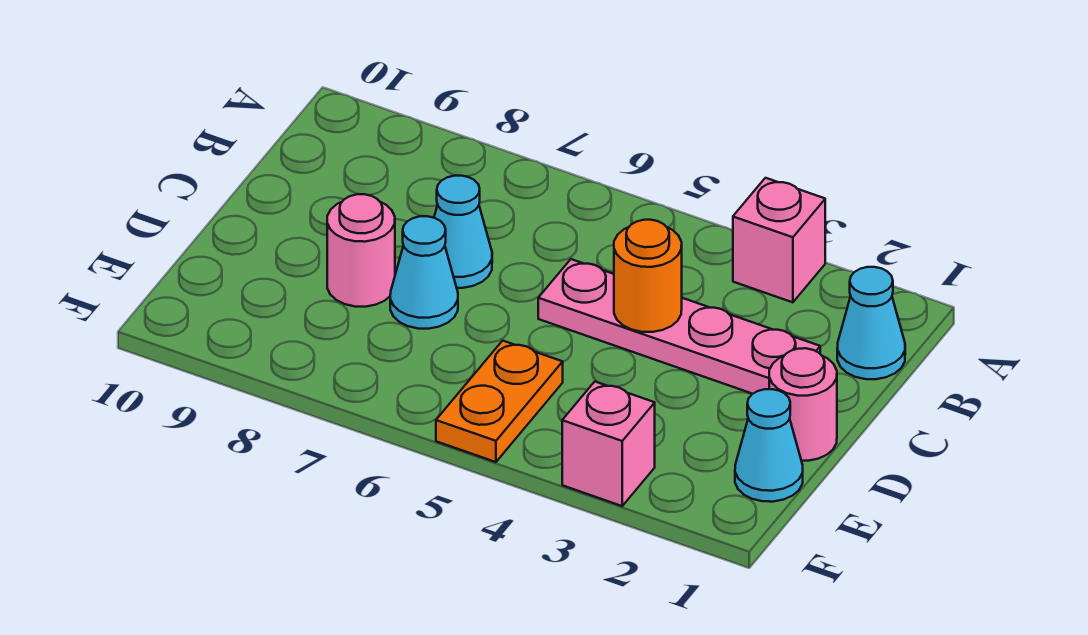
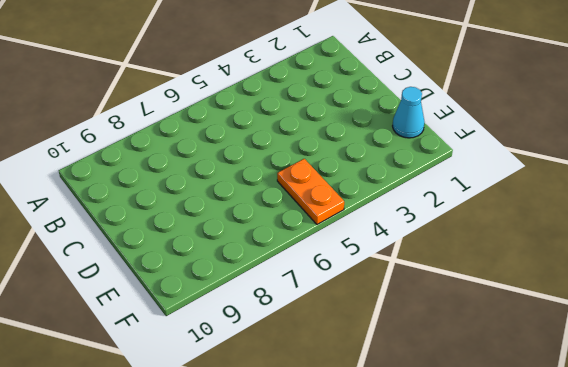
none -> pink 1x1 brick [733,178,825,302]
none -> cyan 1x1 cone [837,267,905,379]

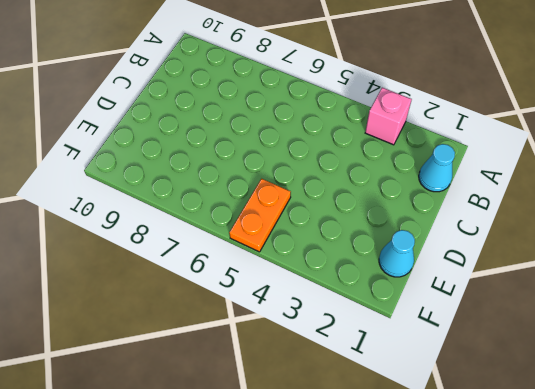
none -> pink 1x4 plate [538,259,820,394]
none -> cyan 1x1 cone [434,176,492,288]

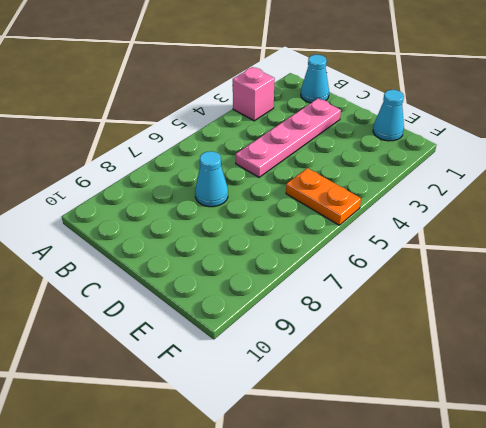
none -> pink 1x1 round brick [769,348,837,461]
none -> cyan 1x1 cone [390,216,458,329]

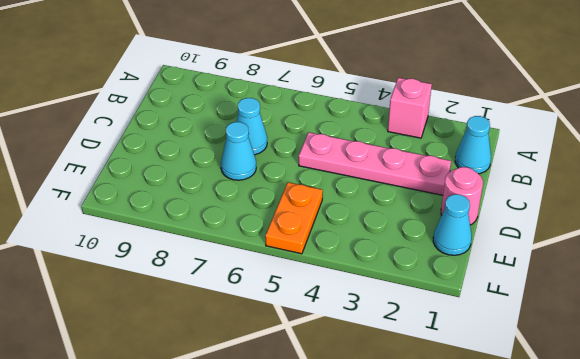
none -> pink 1x1 round brick [327,194,395,307]
none -> pink 1x1 brick [562,382,655,506]

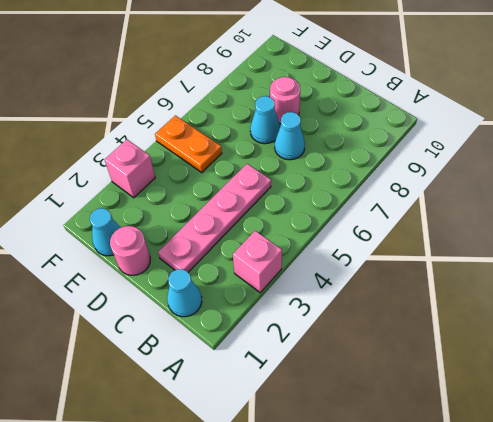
none -> orange 1x1 round brick [614,220,682,332]

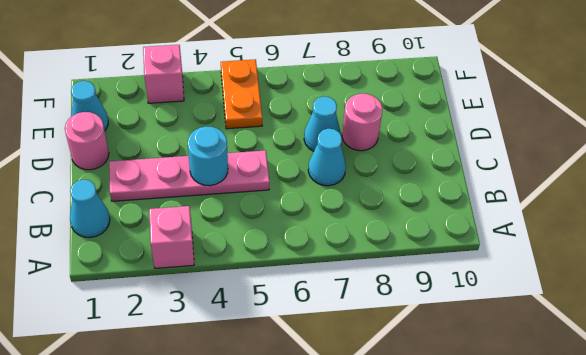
cyan 1x1 round brick [188,126,228,186] -> orange 1x1 round brick [614,220,682,332]

